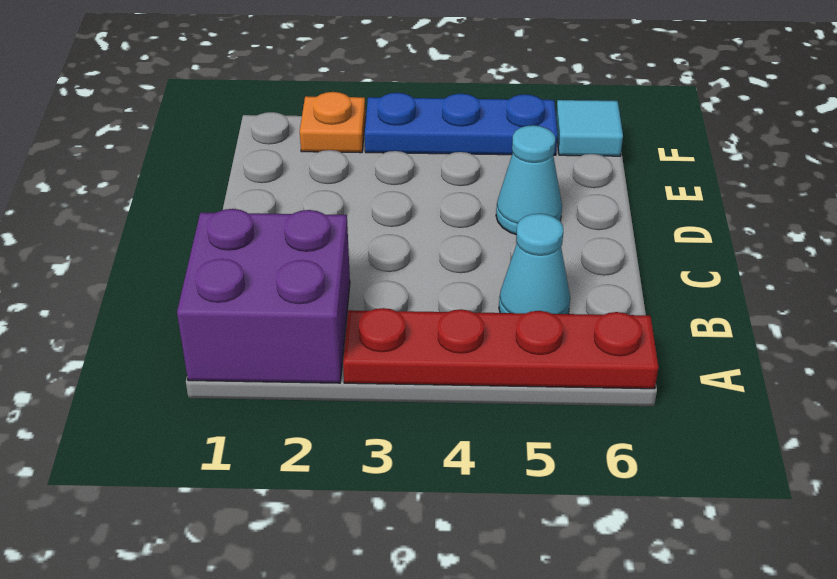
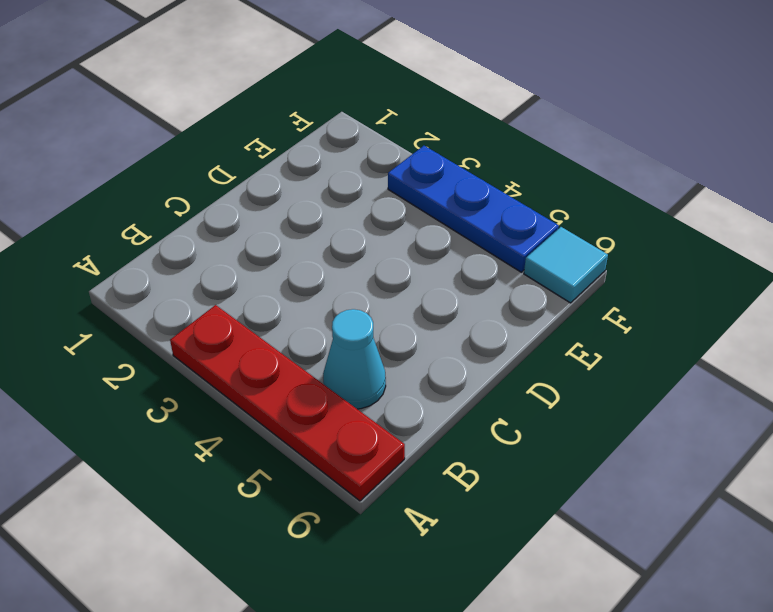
none -> purple 2x2 brick [177,209,350,383]
none -> cyan 1x1 cone [496,125,562,234]

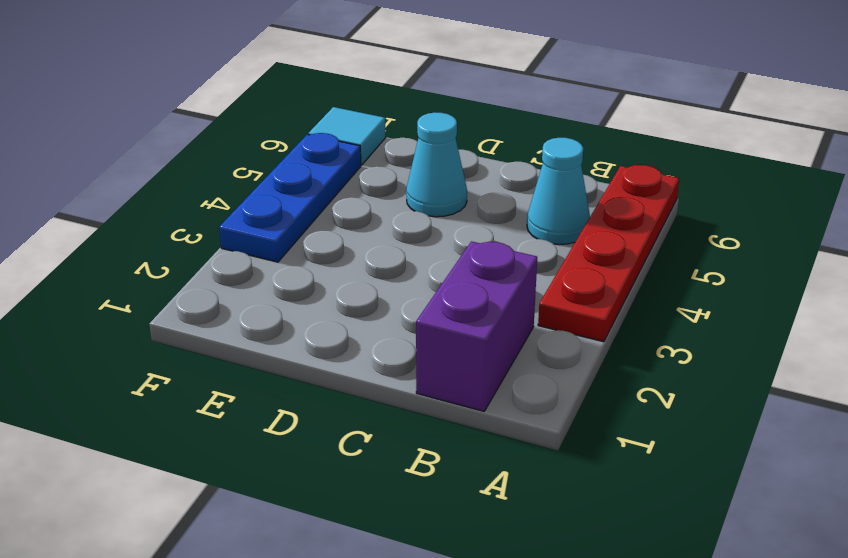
purple 1x2 brick [416,241,537,411] -> purple 2x2 brick [177,209,350,383]
none -> orange 1x1 plate [300,92,366,153]

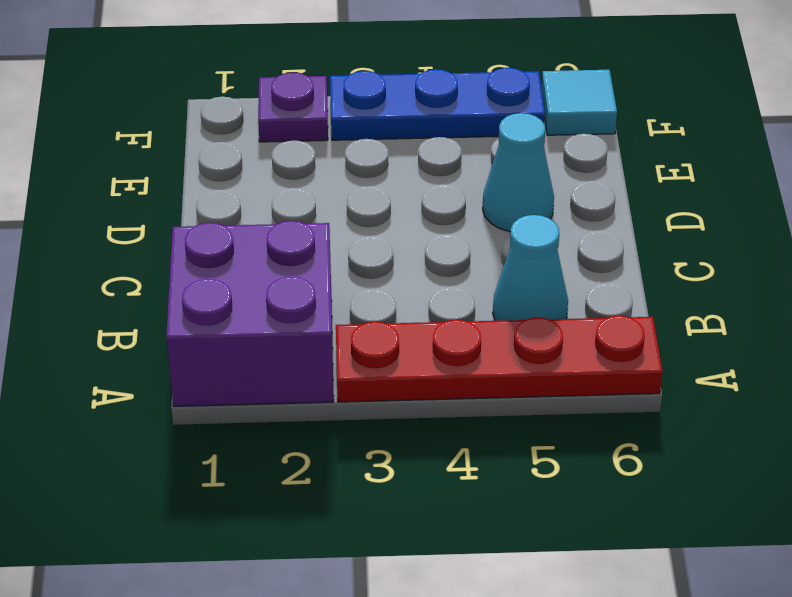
purple 1x1 plate [258,72,328,142] -> orange 1x1 plate [300,92,366,153]

